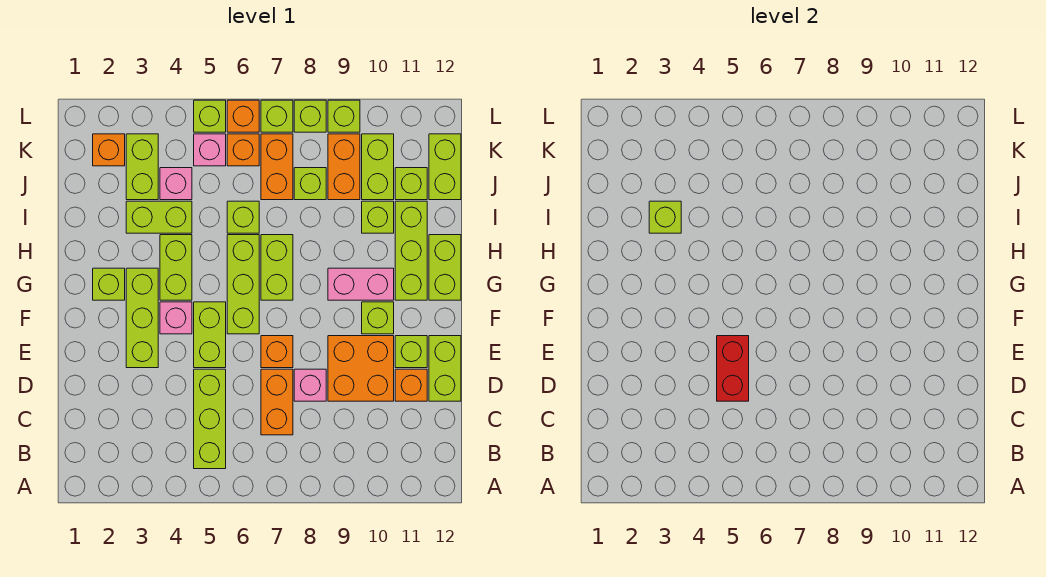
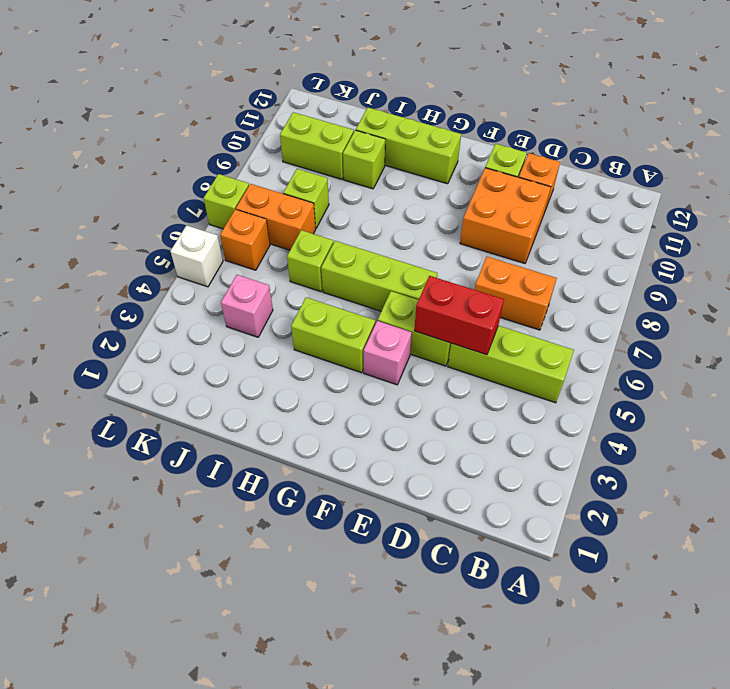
white 1x1 brick [171,225,223,287] -> lime 1x1 brick [194,100,226,132]
none -> pink 1x1 brick [294,369,326,401]
none -> lime 1x2 brick [429,336,461,401]
none -> lime 1x3 brick [126,268,158,368]
none -> orange 1x1 brick [261,336,293,368]

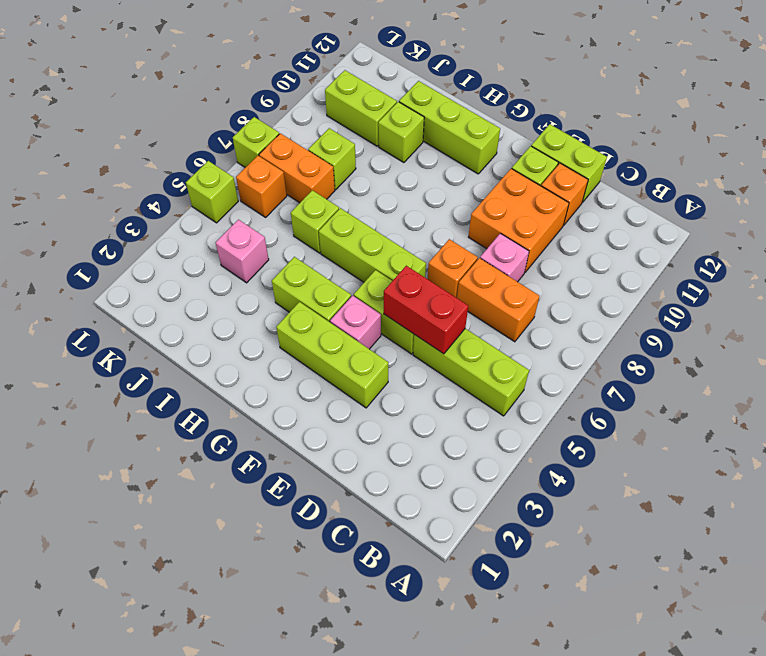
none -> lime 1x1 brick [362,302,394,334]
none -> lime 1x1 brick [93,268,125,300]
none -> lime 1x2 brick [261,235,293,300]
none -> pink 1x2 brick [328,268,394,300]

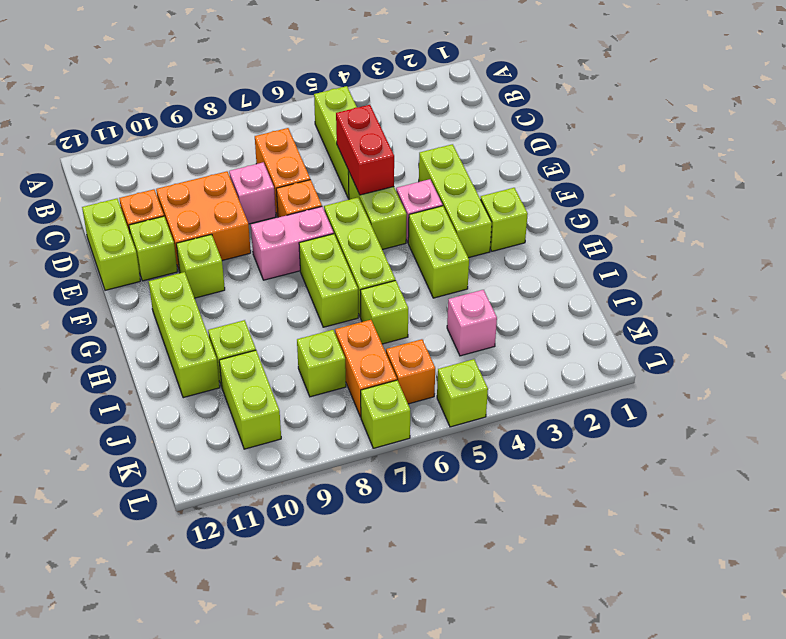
pink 1x2 brick [251,207,334,280] -> pink 1x2 brick moved to [328,268,394,300]
none -> lime 1x2 brick [429,235,461,300]
none -> lime 1x2 brick [126,201,192,233]
none -> lime 1x2 brick [126,134,158,200]
none -> orange 1x2 brick [328,134,360,200]

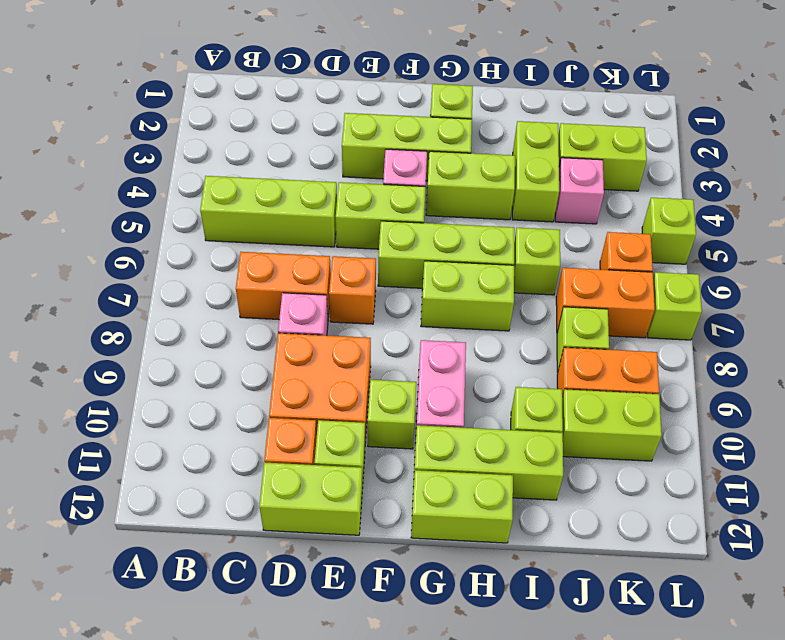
none -> lime 1x1 brick [395,168,427,200]
none -> lime 1x2 brick [429,134,461,200]
none -> orange 1x1 brick [93,134,125,166]
none -> pink 1x1 brick [194,134,226,166]

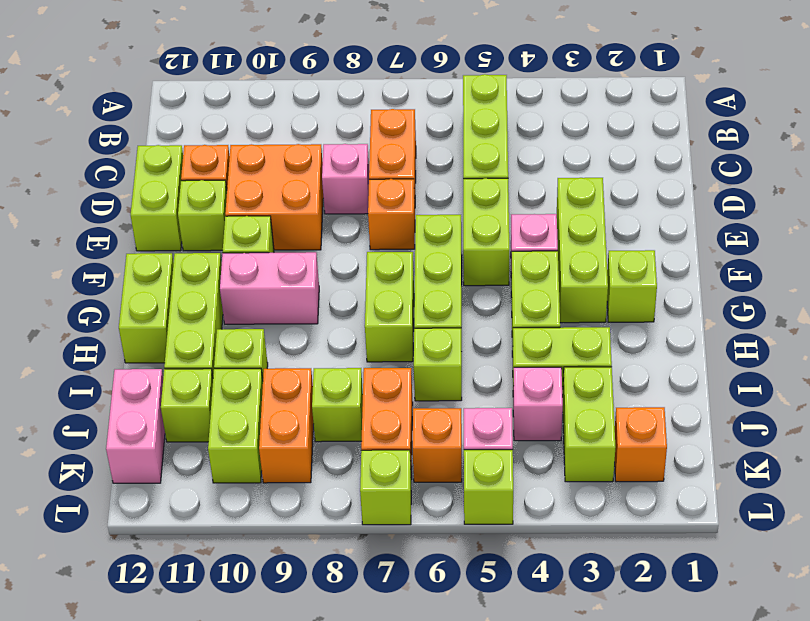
pink 1x2 brick [106,369,165,483] -> lime 1x2 brick [429,134,461,200]
none -> orange 1x1 brick [227,100,259,132]
none -> lime 1x1 brick [294,100,326,132]
none -> lime 1x1 brick [328,100,360,132]
none -> red 1x2 brick [717,336,749,401]

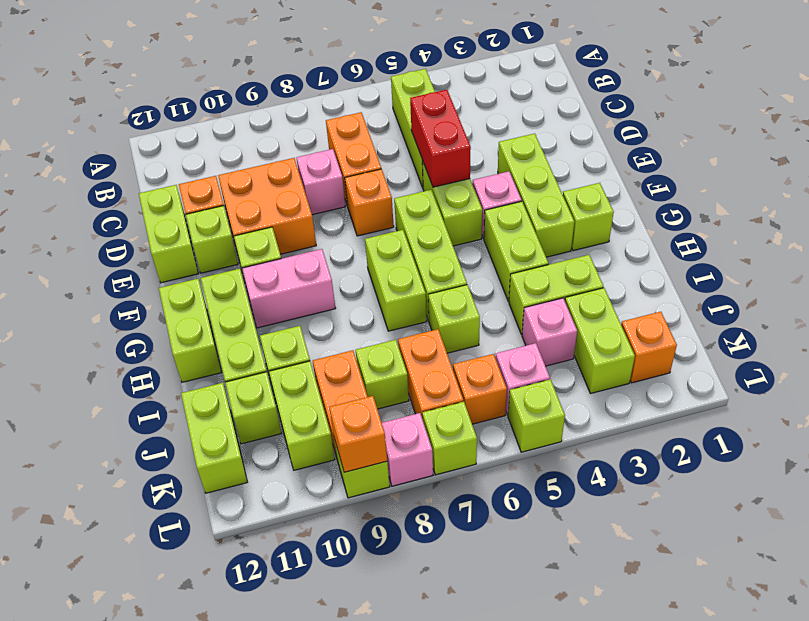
pink 1x1 brick [382,413,433,486] -> lime 1x1 brick [294,100,326,132]
orange 1x1 brick [329,396,387,472] -> orange 1x1 brick moved to [227,100,259,132]
none -> lime 1x1 brick [649,201,681,233]

